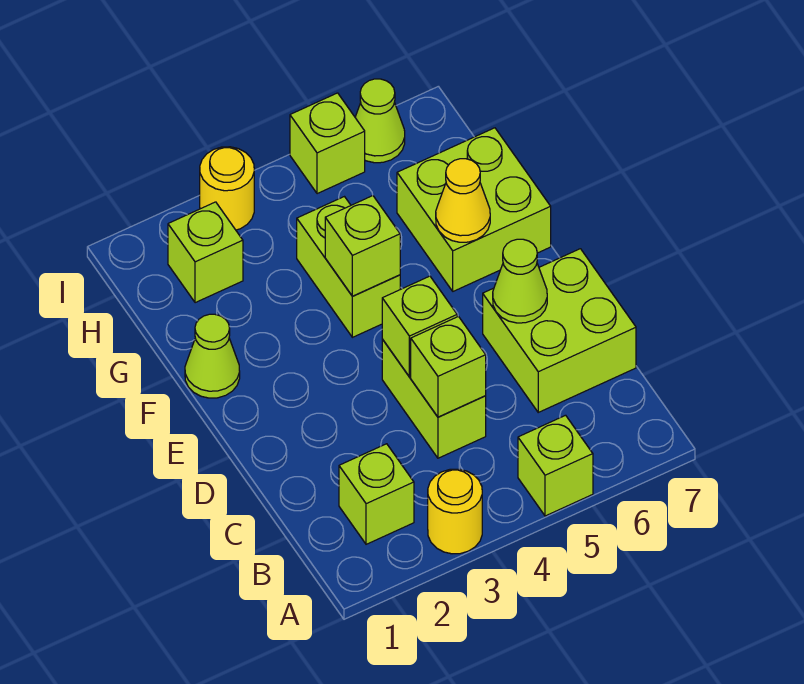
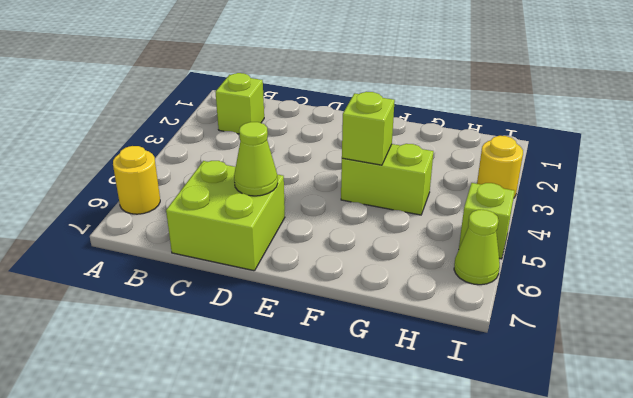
yellow 1x1 round brick [113,146,160,214] -> yellow 1x1 round brick moved to [428,469,482,554]
none -> lime 1x1 brick [518,415,593,516]
none -> lime 1x2 brick [382,339,486,458]
none -> lime 1x1 cone [185,314,240,398]

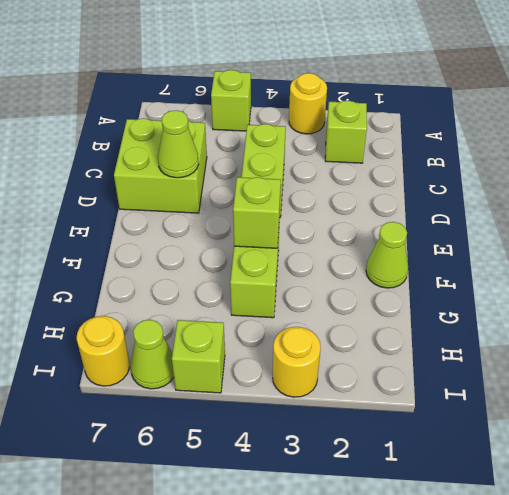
yellow 1x1 round brick [77,316,129,386] -> none
none -> lime 2x2 brick [397,128,551,291]
none -> lime 1x1 brick [168,202,243,303]
none -> lime 1x1 brick [411,316,486,417]

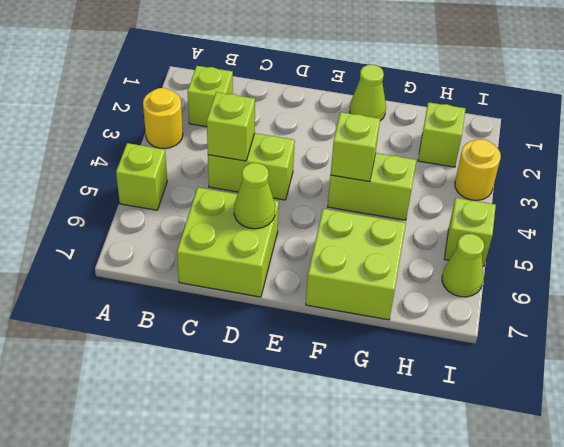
none -> lime 1x1 brick [382,276,457,377]
none -> yellow 1x1 cone [436,159,490,242]

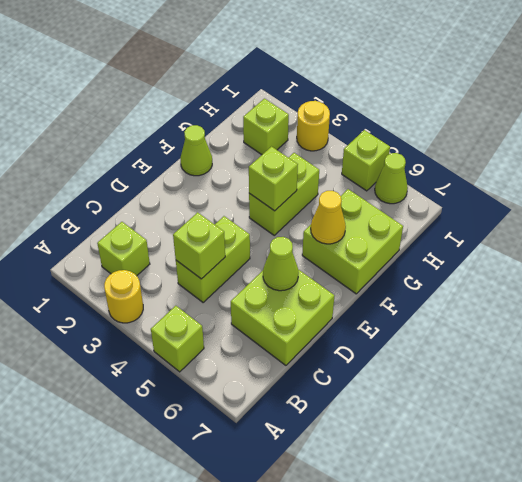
none -> lime 1x1 brick [382,276,457,377]

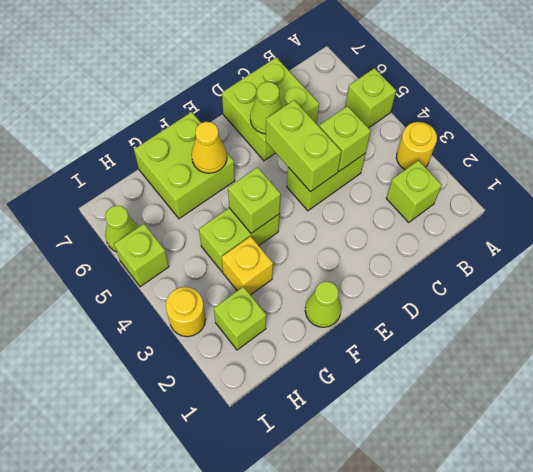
lime 1x2 brick [266,100,341,192] -> lime 1x1 brick [382,276,457,377]
yellow 1x1 brick [222,236,273,295] -> none

